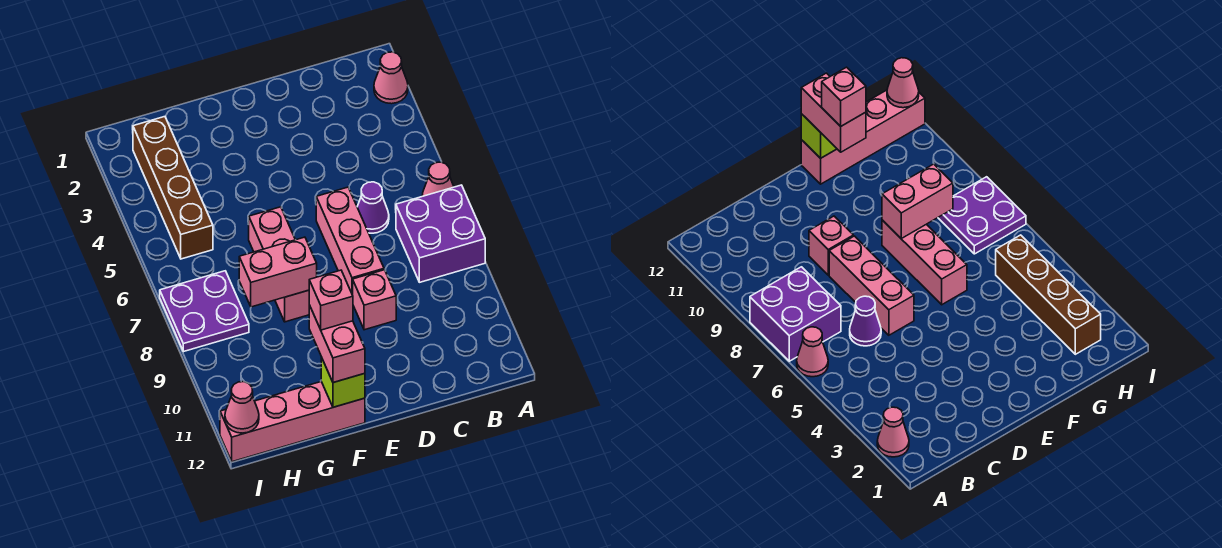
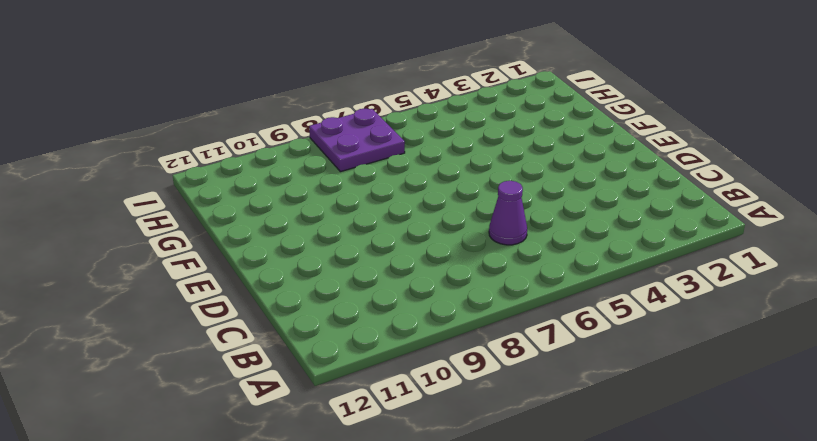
none -> pink 1x1 cone [374,52,408,104]
none -> pink 1x1 cone [422,162,454,196]
none -> purple 2x2 brick [396,185,485,282]

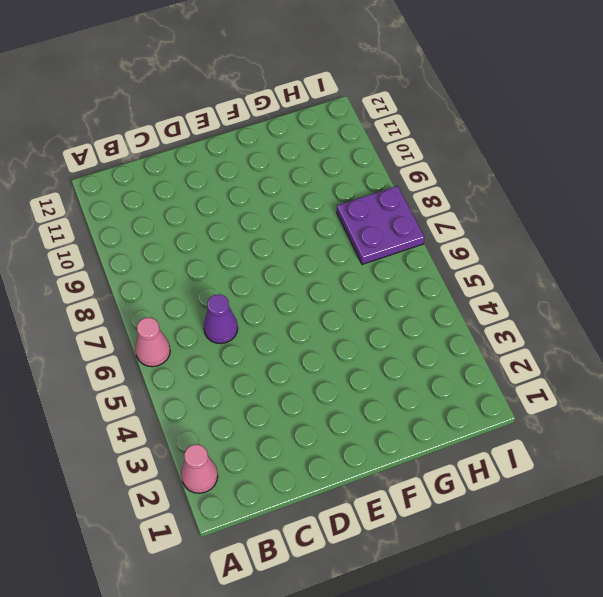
none -> purple 2x2 brick [396,185,485,282]
none -> pink 1x3 brick [316,187,384,295]
none -> pink 1x1 brick [353,270,396,330]

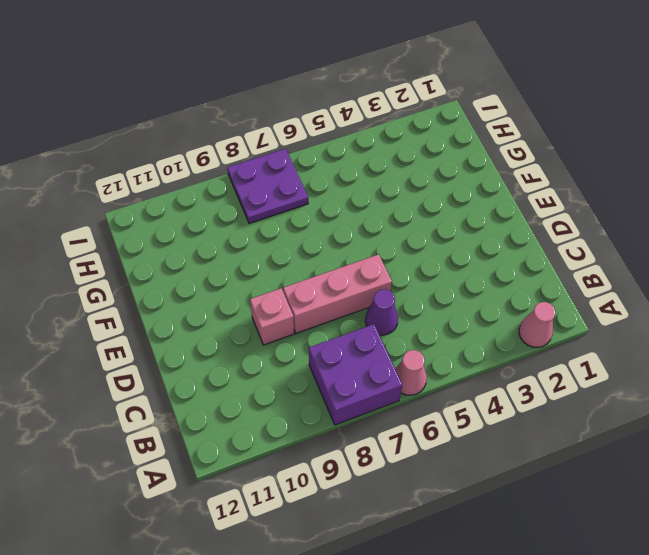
none -> pink 1x3 brick [249,207,309,322]
none -> pink 1x4 brick [220,382,365,462]
none -> brown 1x4 brick [133,117,213,259]

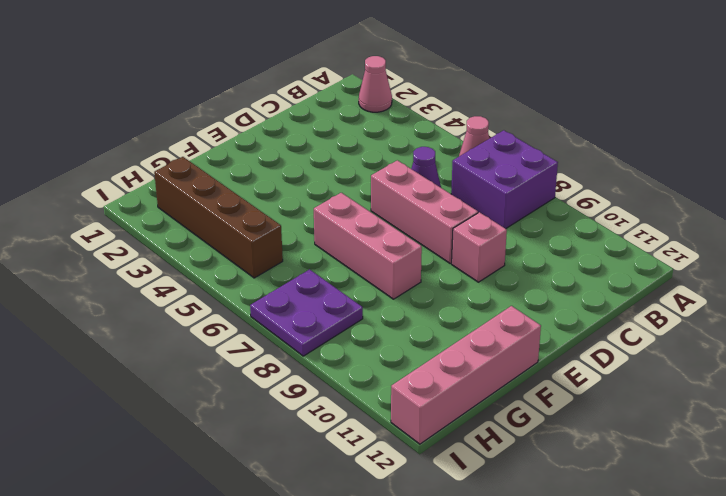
none -> pink 1x2 brick [239,237,317,307]
none -> lime 1x1 brick [321,357,365,407]
none -> pink 1x1 cone [225,382,259,433]

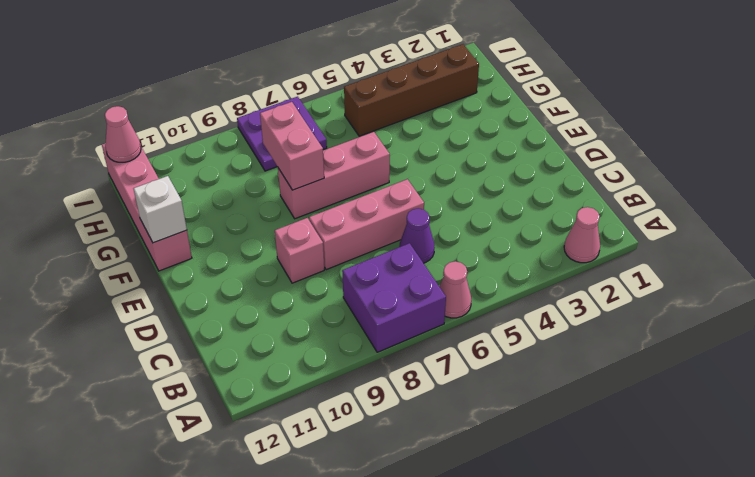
white 1x1 brick [133,176,187,243] -> lime 1x1 brick [321,357,365,407]
none -> pink 1x2 brick [309,305,365,383]
none -> pink 1x1 brick [309,270,353,330]

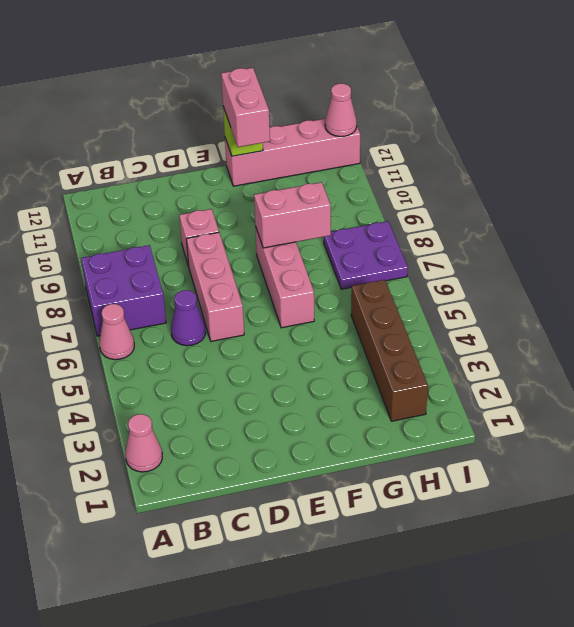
none -> pink 1x1 brick [309,270,353,330]

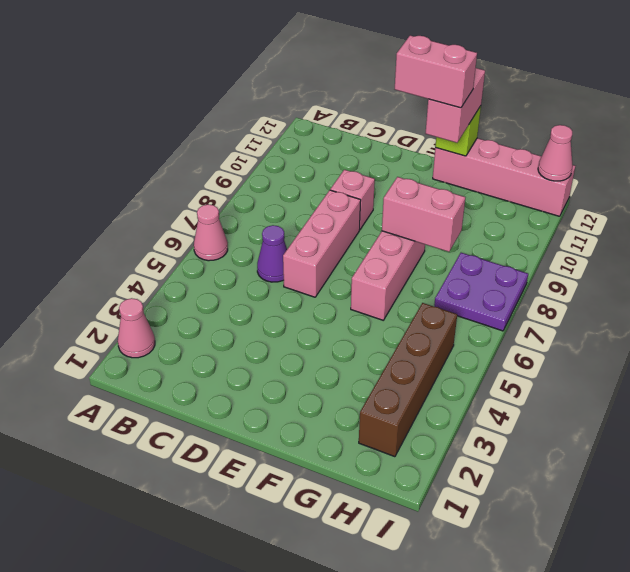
pink 1x2 brick [395,35,477,108] -> pink 1x1 brick [309,270,353,330]
none -> purple 2x2 brick [396,185,485,282]

